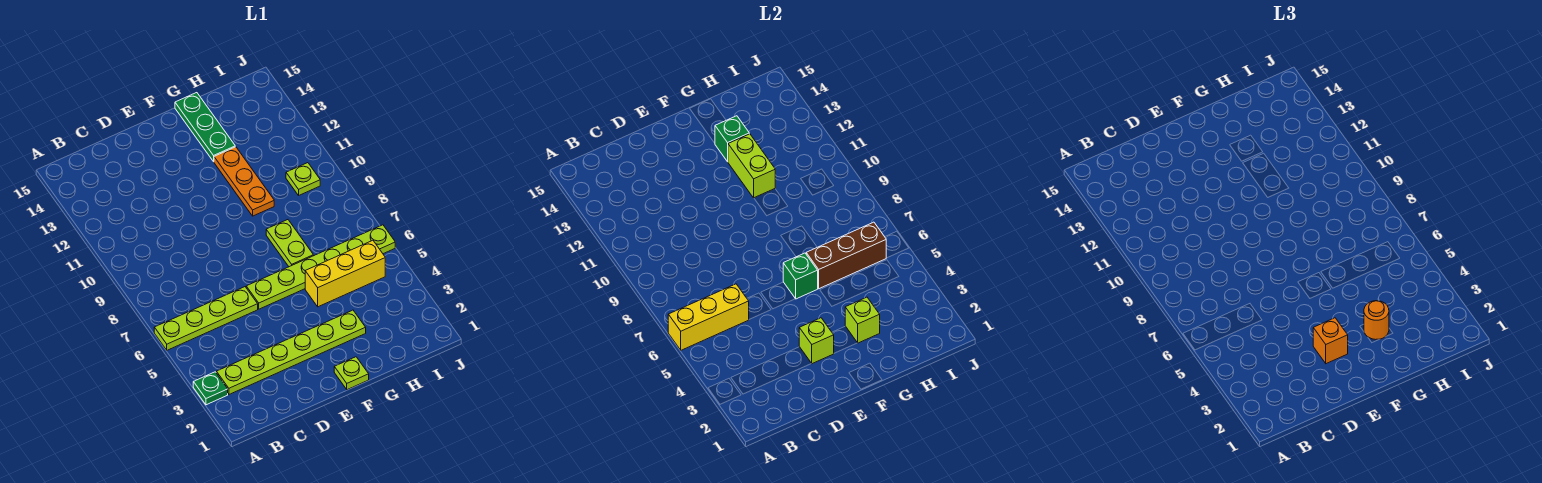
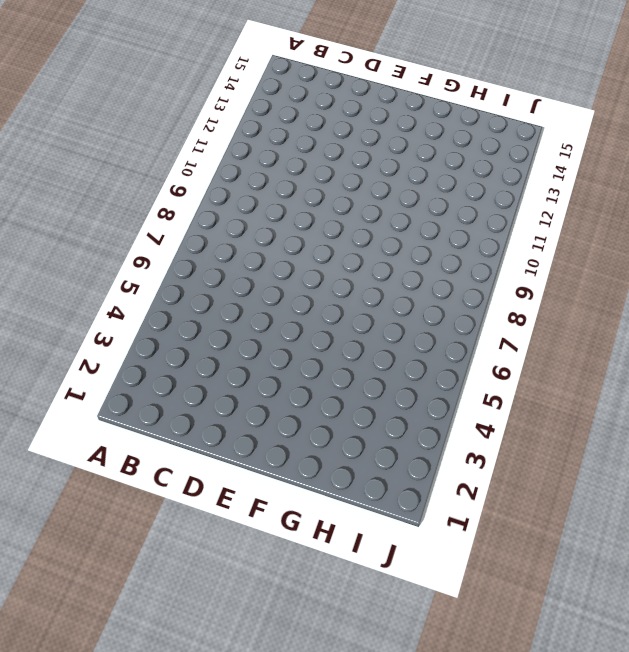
none -> green 1x1 plate [193,372,228,405]
none -> lime 1x4 plate [154,287,258,350]
none -> lime 1x6 plate [216,310,366,394]

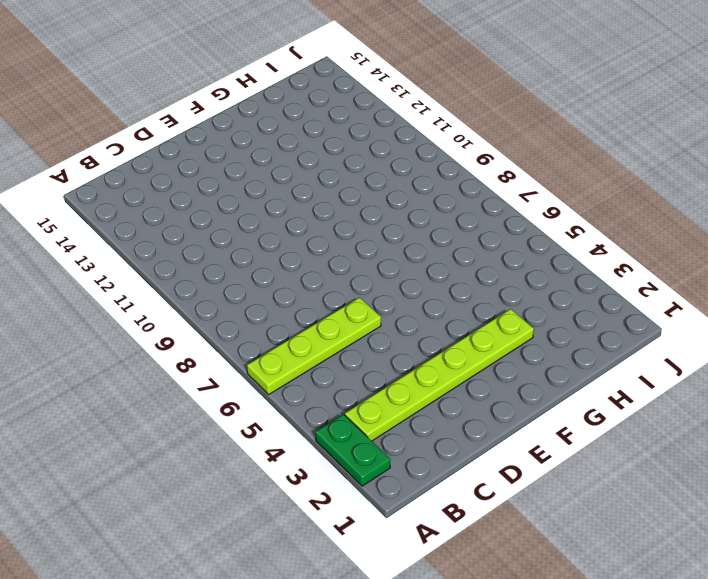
green 1x2 plate [315,414,390,486] -> green 1x1 plate [193,372,228,405]
none -> lime 1x6 plate [246,225,395,309]
none -> lime 1x1 plate [334,357,369,390]
none -> yellow 1x3 brick [305,240,385,307]

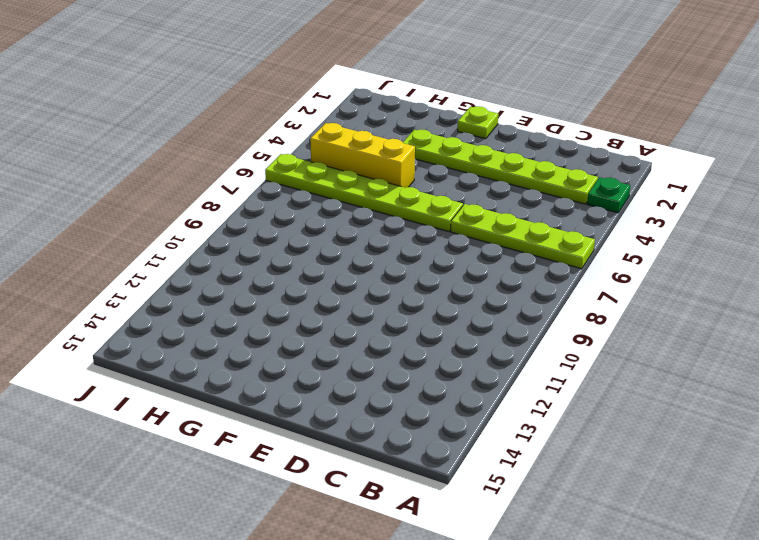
none -> lime 1x2 plate [266,220,313,267]
none -> orange 1x3 plate [214,147,274,216]
none -> green 1x3 plate [175,93,235,162]

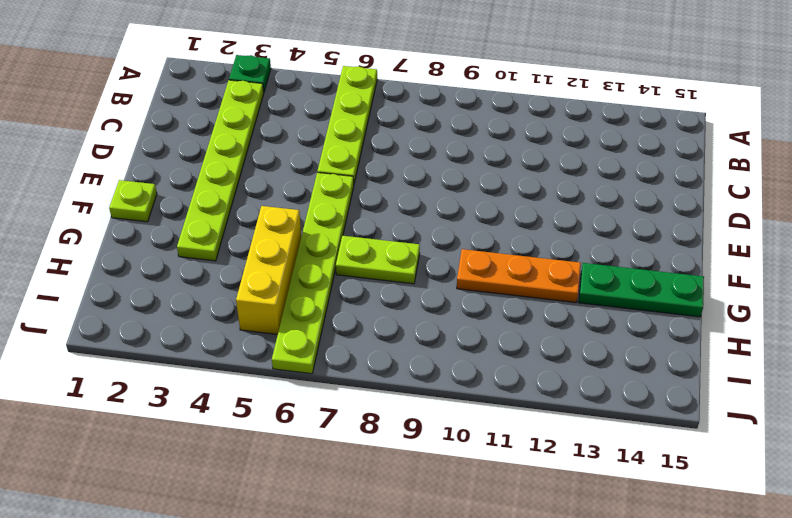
none -> lime 1x1 plate [286,163,320,195]
none -> yellow 1x3 brick [668,284,749,350]
none -> lime 1x1 brick [799,318,834,364]

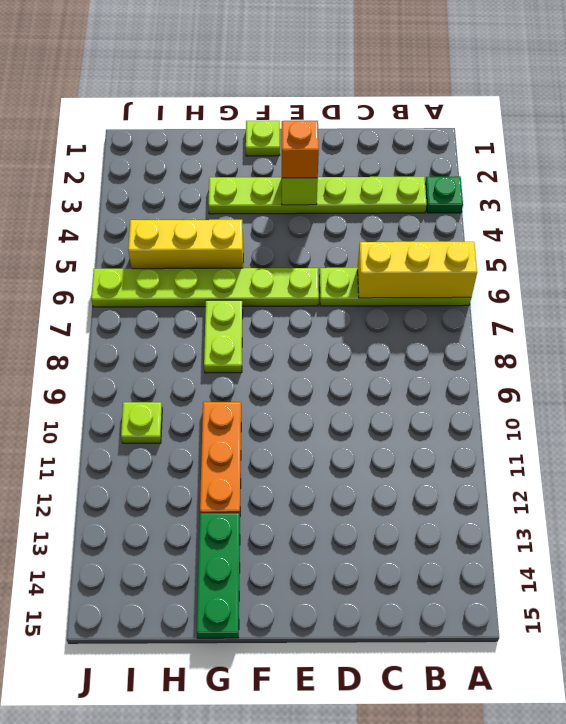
none -> green 1x1 brick [783,253,818,299]
none -> lime 1x1 brick [845,297,880,343]
none -> brown 1x3 brick [806,222,886,289]

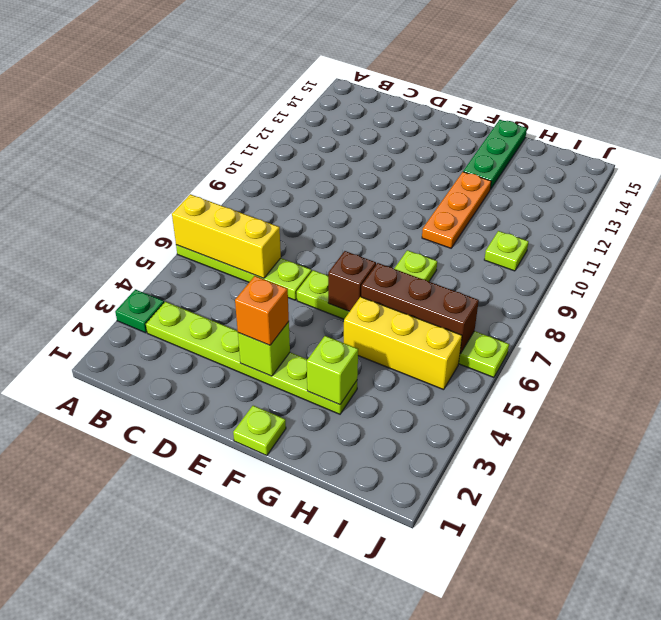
brown 1x1 brick [328,251,376,312] -> green 1x1 brick [783,253,818,299]
none -> lime 1x2 brick [728,134,775,198]
none -> green 1x1 brick [715,116,749,162]
none -> orange 1x1 round brick [1364,301,1389,340]

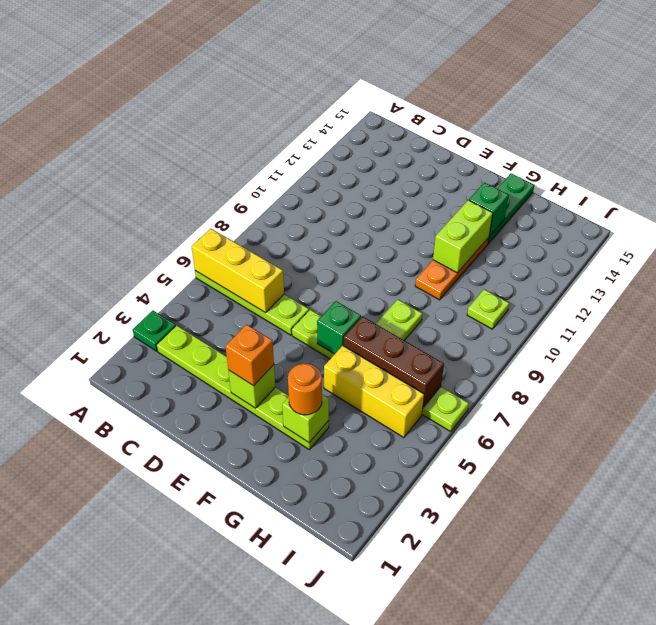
none -> lime 1x1 plate [334,357,369,390]

